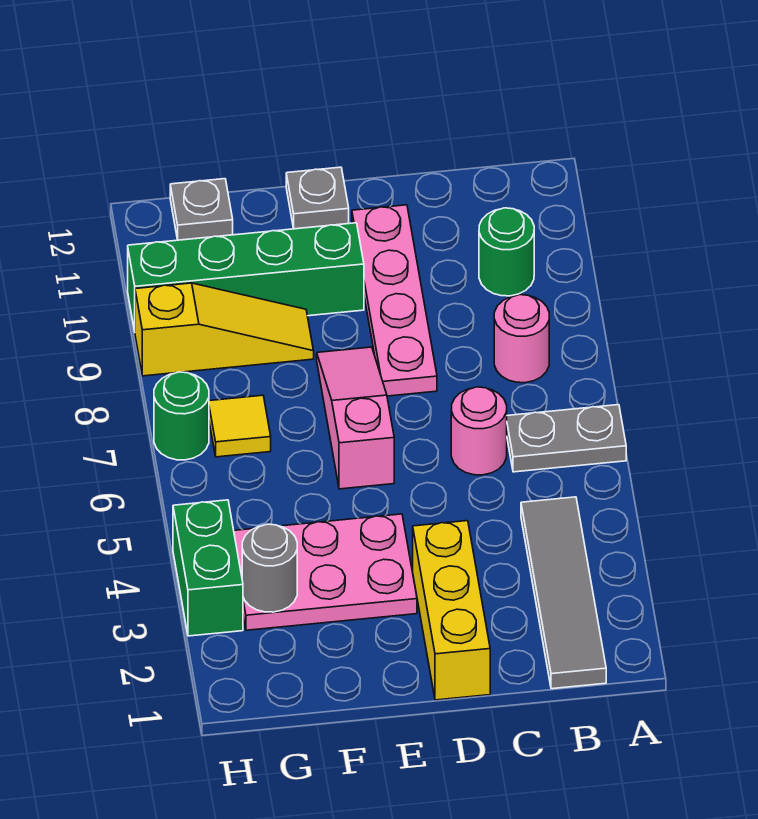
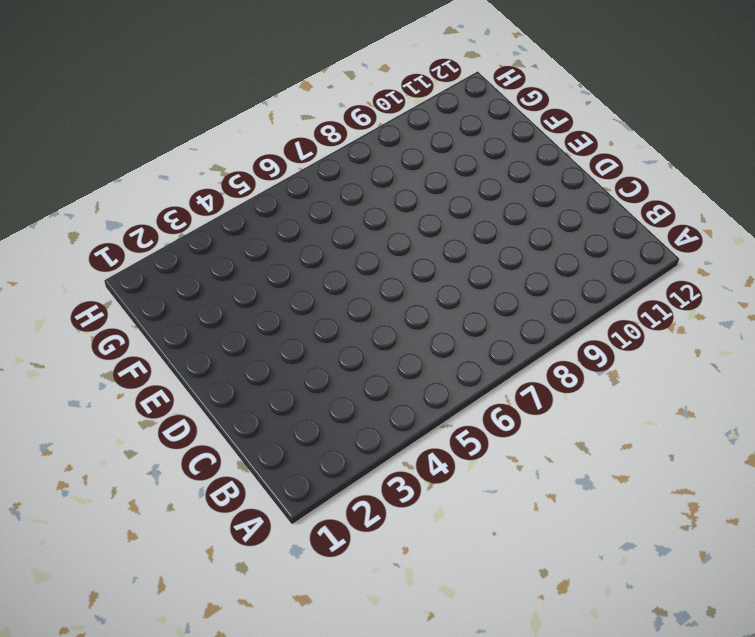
none -> grey 1x2 plate [507,405,626,472]
none -> grey 1x4 tile [521,497,606,689]
none -> pink 1x1 round brick [494,295,549,383]

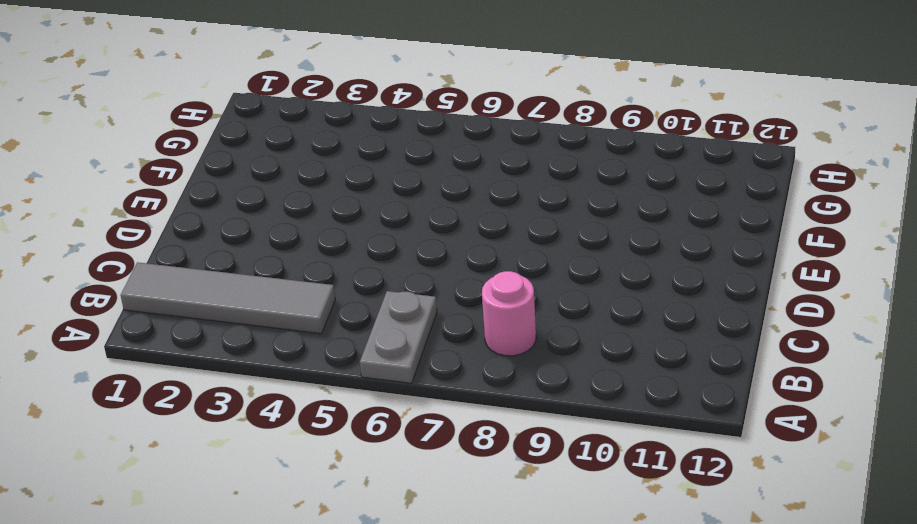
none -> green 1x1 round brick [479,208,534,296]
none -> pink 1x1 round brick [451,387,507,475]
none -> yellow 1x3 brick [413,521,490,700]

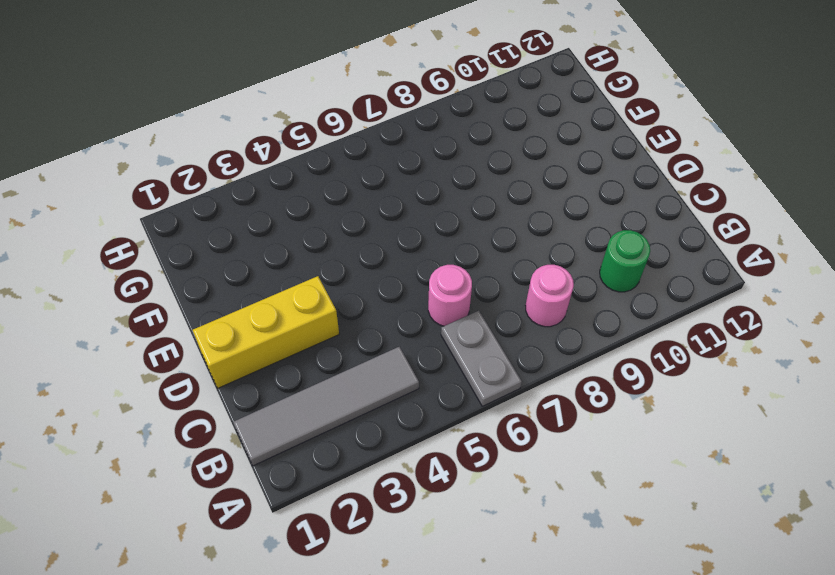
none -> pink 1x4 plate [352,205,437,396]
none -> pink 2x3 plate [234,514,417,630]
none -> pink 1x3 slope [317,347,394,489]

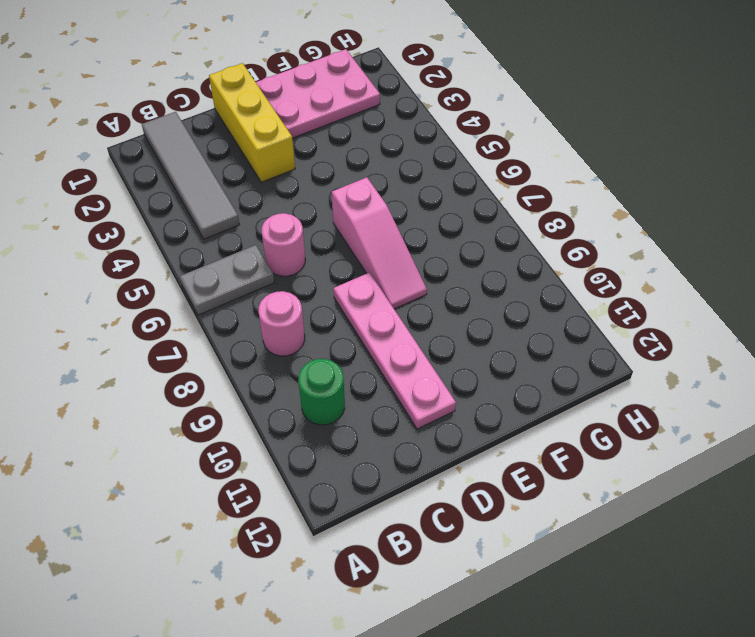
pink 2x3 plate [256,49,380,138] -> pink 2x3 plate moved to [234,514,417,630]
none -> green 1x4 brick [128,223,364,331]
none -> grey 1x1 plate [286,167,349,229]
none -> yellow 1x3 slope [135,283,314,376]

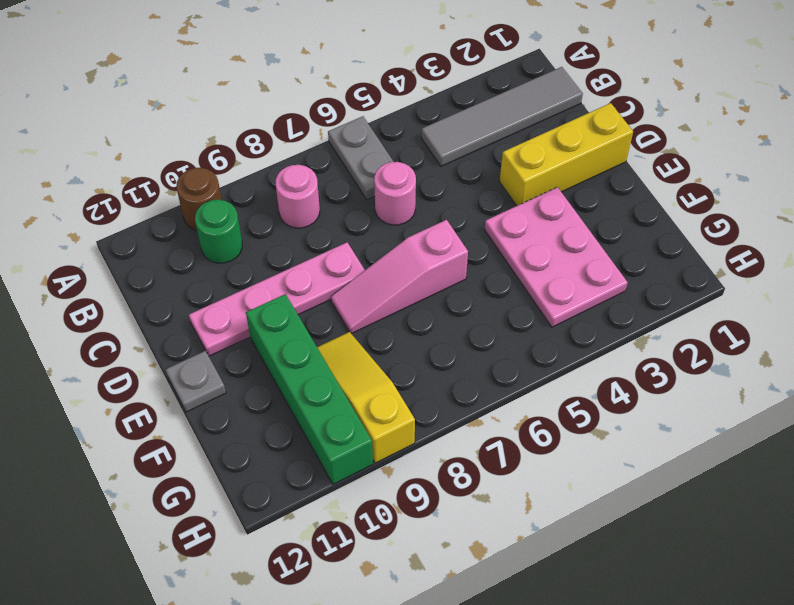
brown 1x1 round brick [176,168,222,230] -> none
none -> yellow 1x1 tile [209,395,271,457]
none -> grey 1x1 plate [170,179,233,240]
none -> green 1x2 brick [173,500,243,636]

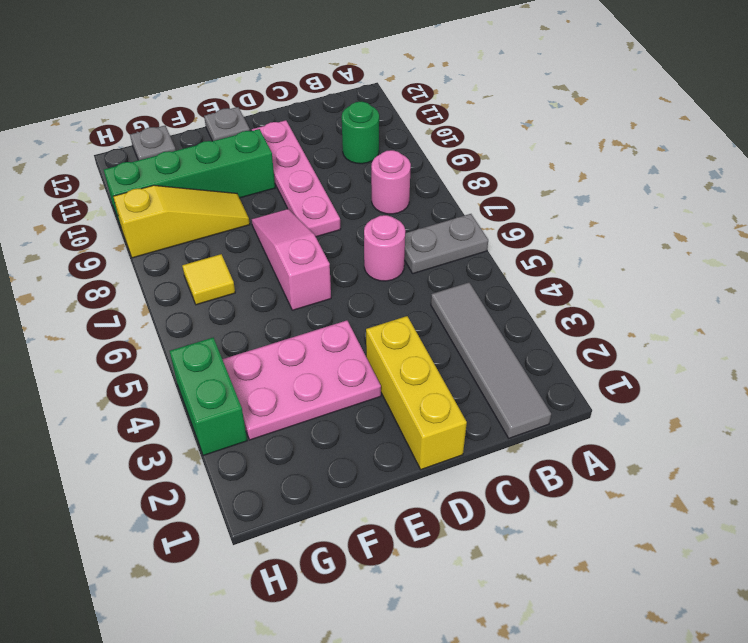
none -> green 1x1 round brick [154,372,209,460]
none -> grey 1x1 round brick [242,524,297,612]

